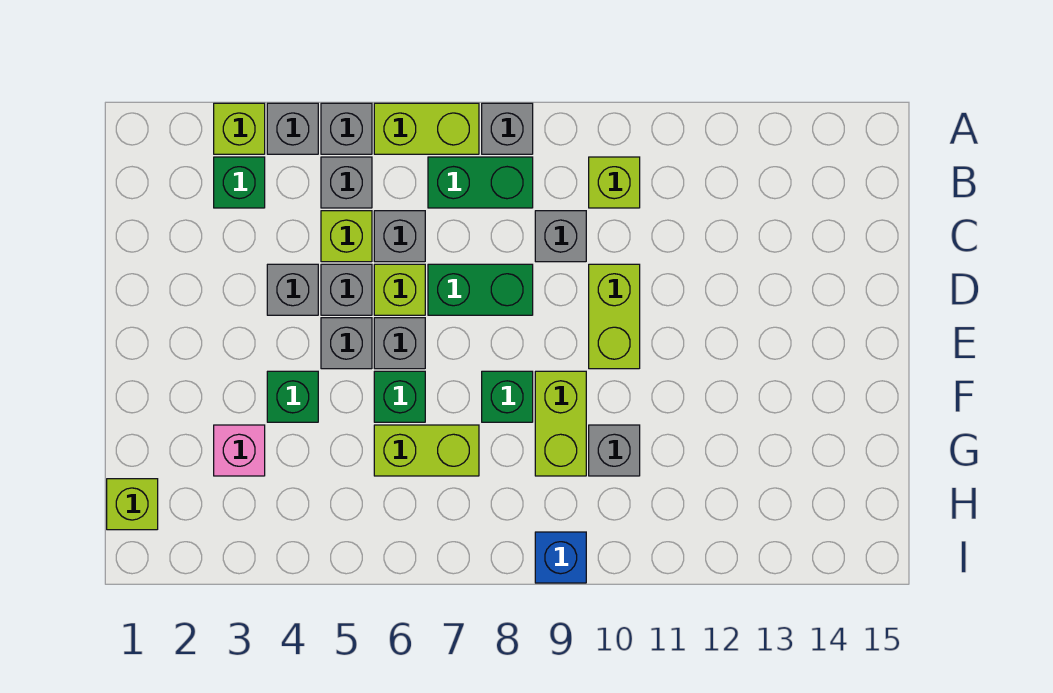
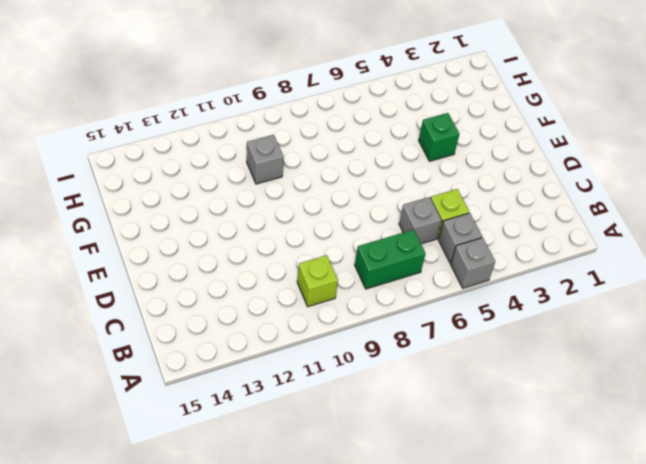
none -> lime 1x1 brick [214,103,265,154]
none -> grey 1x1 brick [267,103,318,154]
none -> lime 1x2 brick [374,103,479,154]

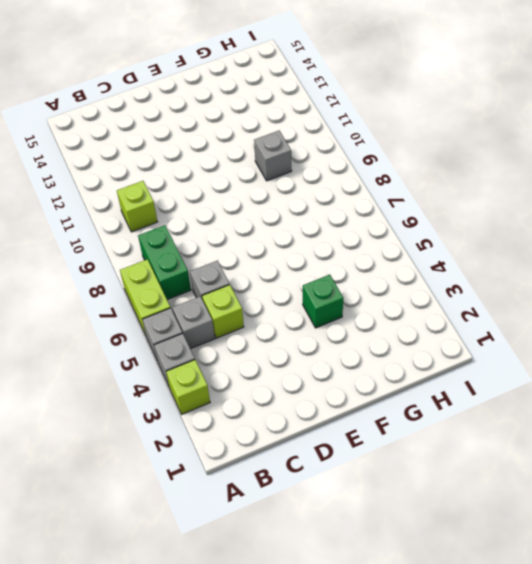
none -> grey 1x1 brick [482,103,533,154]
none -> green 1x1 brick [214,157,265,208]
none -> grey 1x1 brick [535,211,586,262]

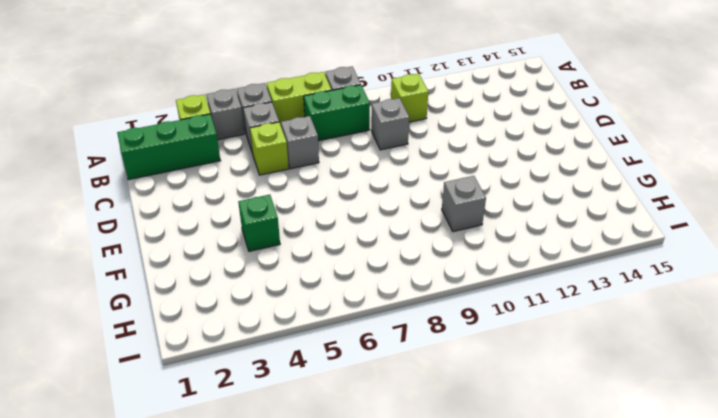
green 1x3 brick [117,114,220,180] -> green 1x1 brick [214,157,265,208]
none -> grey 1x1 brick [267,264,318,315]
none -> grey 1x1 brick [321,264,372,315]
none -> lime 1x1 brick [374,264,425,315]

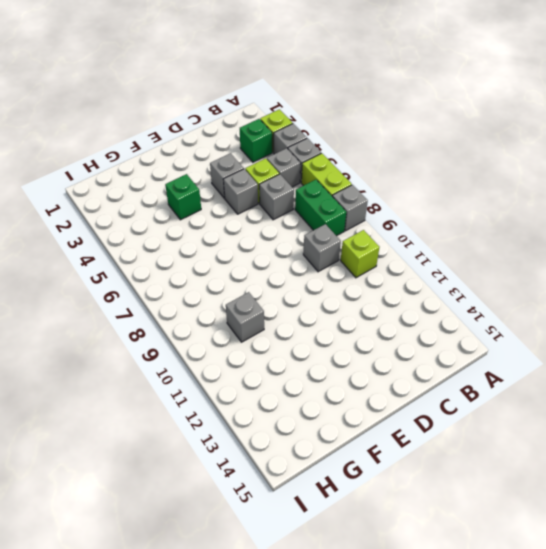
none -> lime 1x1 brick [374,264,425,315]
none -> green 1x2 brick [428,264,533,315]
none -> lime 1x2 brick [589,264,640,369]

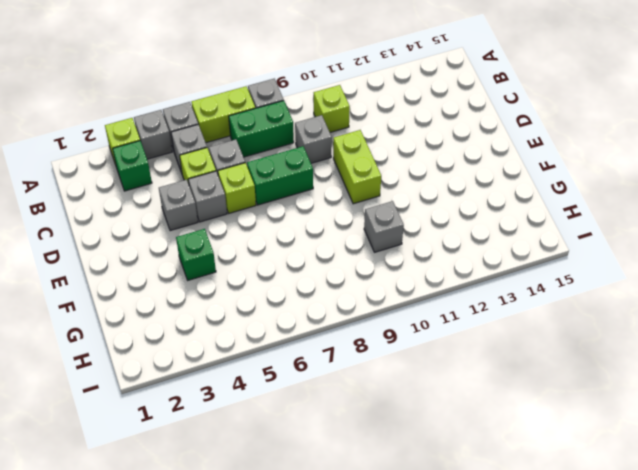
none -> grey 1x1 brick [321,318,372,369]
none -> grey 1x1 brick [374,318,425,369]
none -> green 1x1 brick [374,371,425,422]

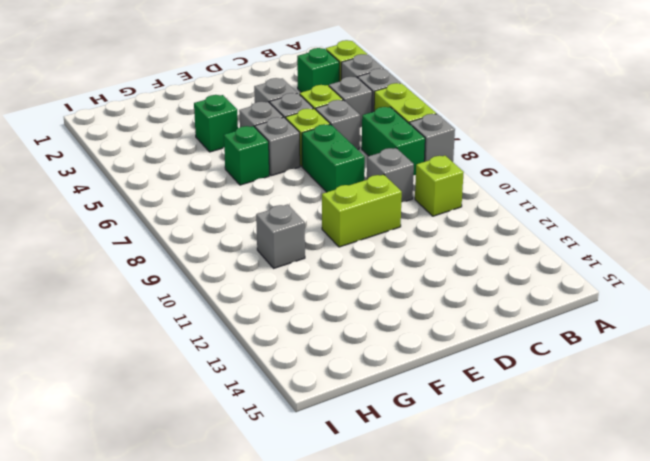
none -> green 1x1 brick [482,371,533,422]
none -> lime 1x2 brick [535,371,586,476]
none -> pink 1x1 brick [214,425,265,476]

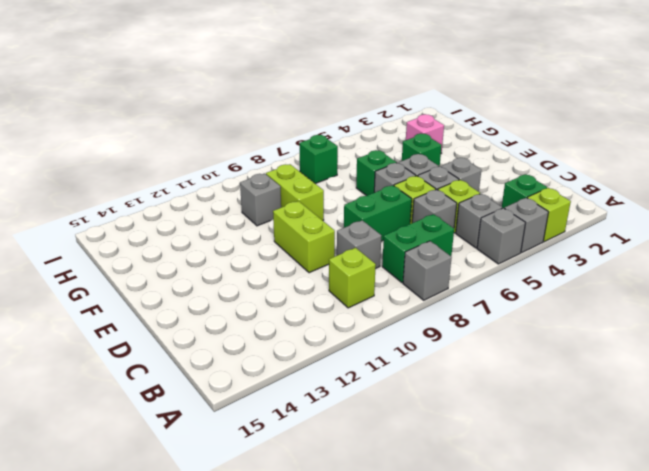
green 1x1 brick [299,135,338,184] -> green 1x1 brick moved to [482,371,533,422]
none -> lime 1x2 brick [374,103,479,154]
none -> lime 1x2 brick [374,425,479,476]
none -> lime 1x1 brick [107,479,158,530]

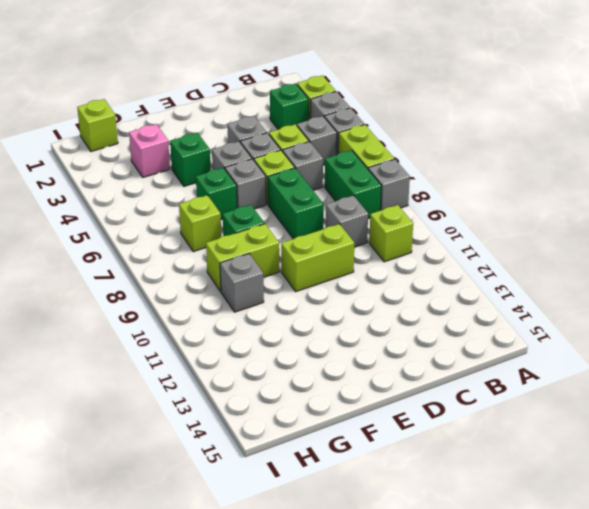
lime 1x1 brick [179,195,221,252] -> lime 1x2 brick [374,425,479,476]
none -> blue 1x1 brick [535,532,586,583]

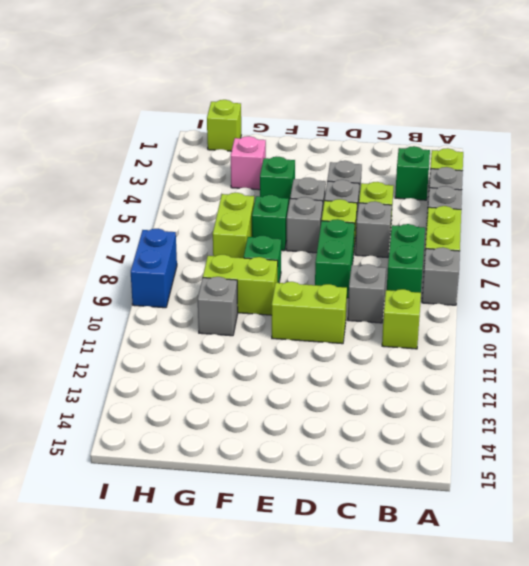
blue 1x2 brick [131,229,177,308] -> blue 1x1 brick [535,532,586,583]
none -> grey 1x1 brick [321,157,372,208]

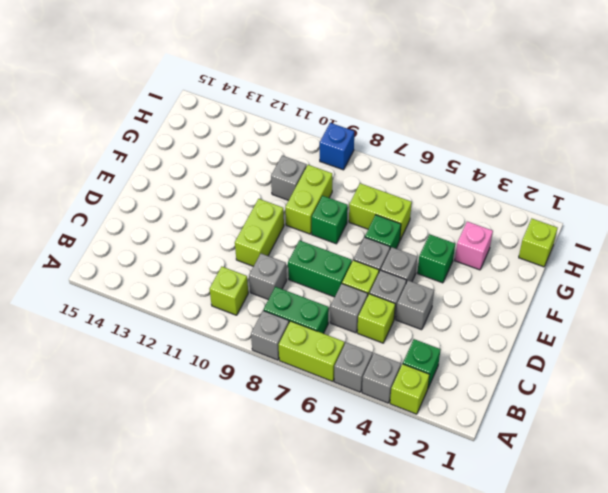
none -> grey 1x1 brick [321,157,372,208]

